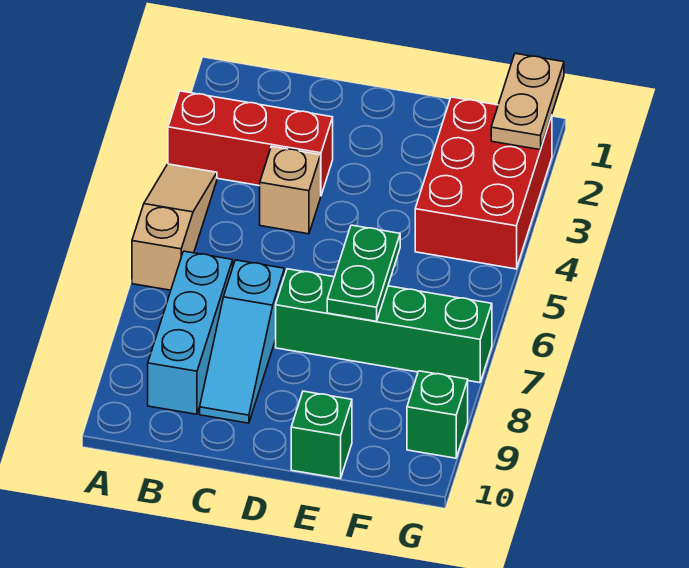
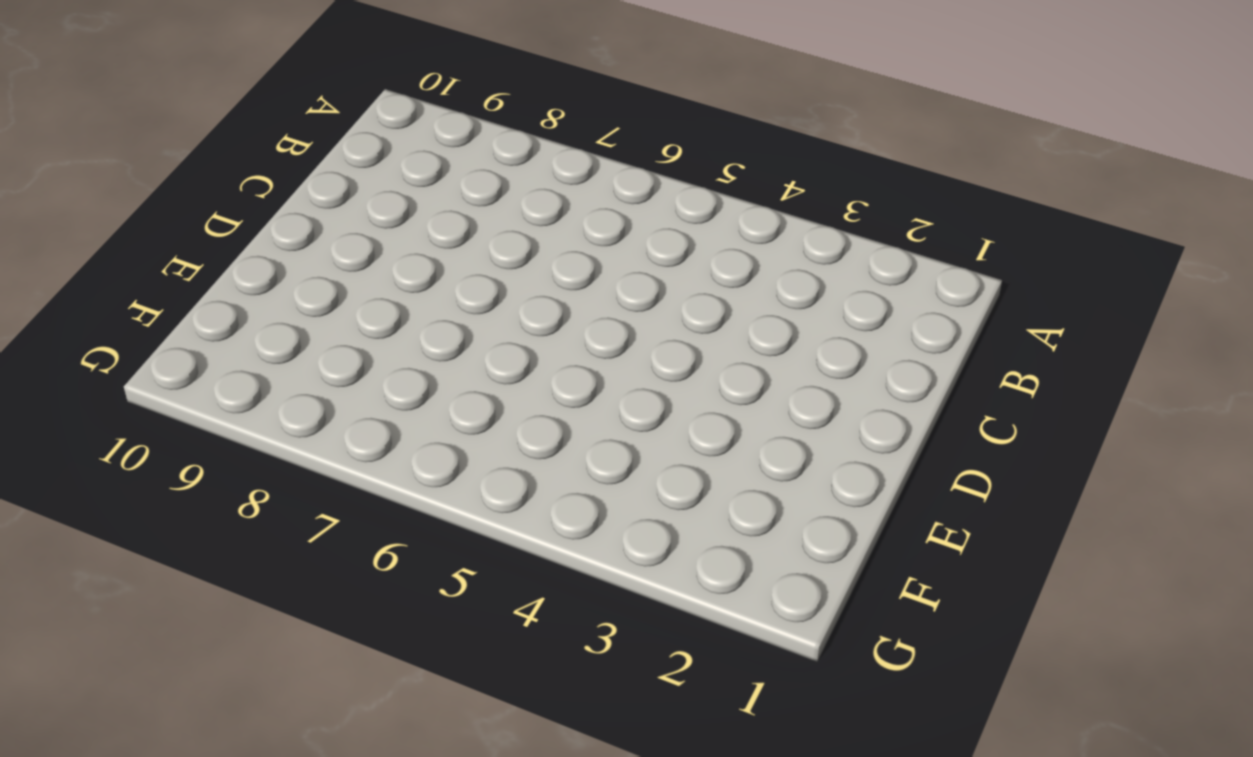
none -> red 1x3 brick [168,91,333,195]
none -> tan 1x3 slope [132,164,217,290]

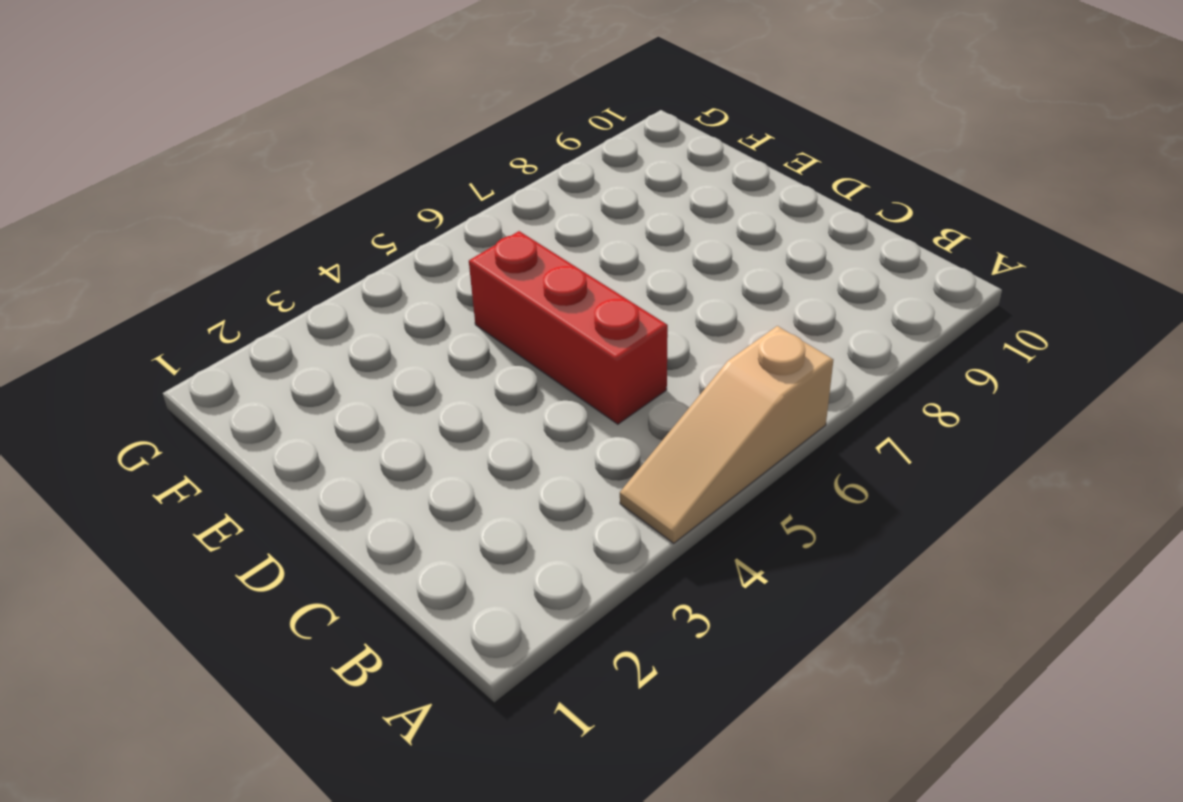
red 1x3 brick [469,231,668,424] -> red 1x3 brick moved to [168,91,333,195]
none -> cyan 1x3 brick [148,251,233,414]
none -> tan 1x1 brick [260,146,321,234]

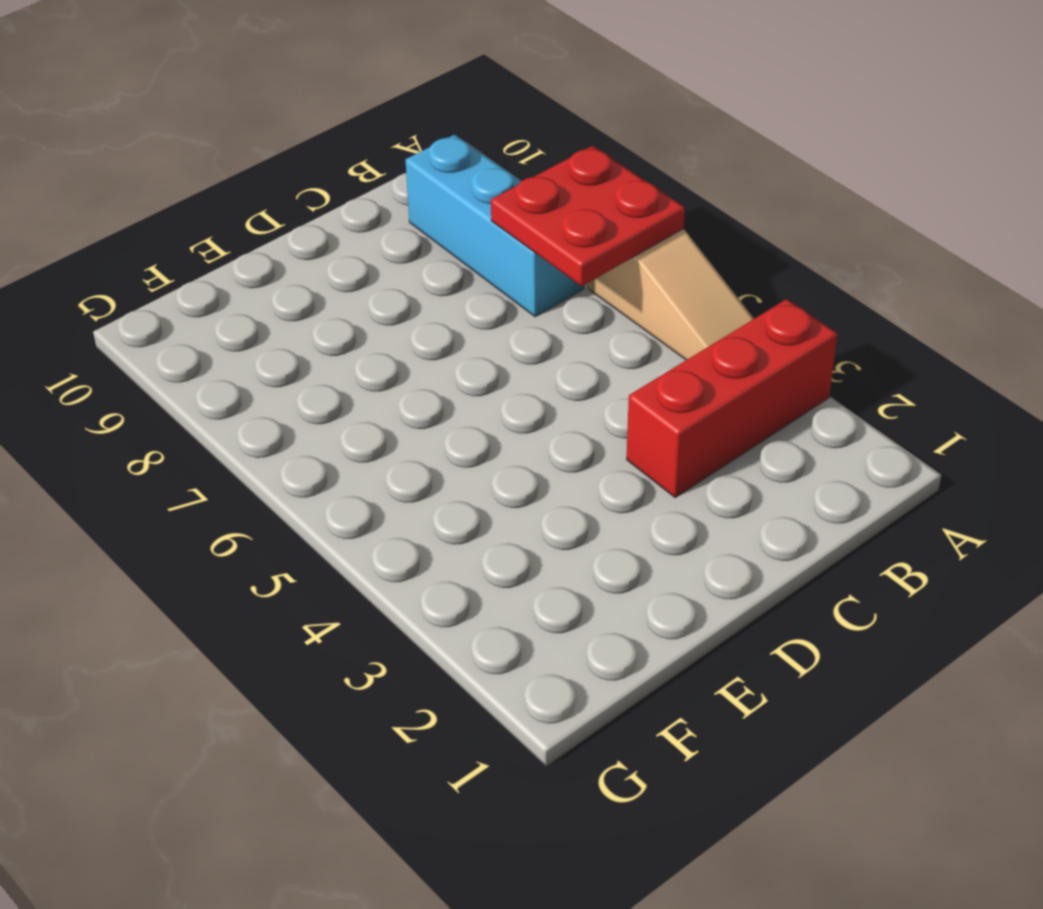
red 2x2 plate [491,146,685,286] -> none
none -> tan 1x1 brick [260,146,321,234]
none -> cyan 1x3 slope [200,260,284,423]

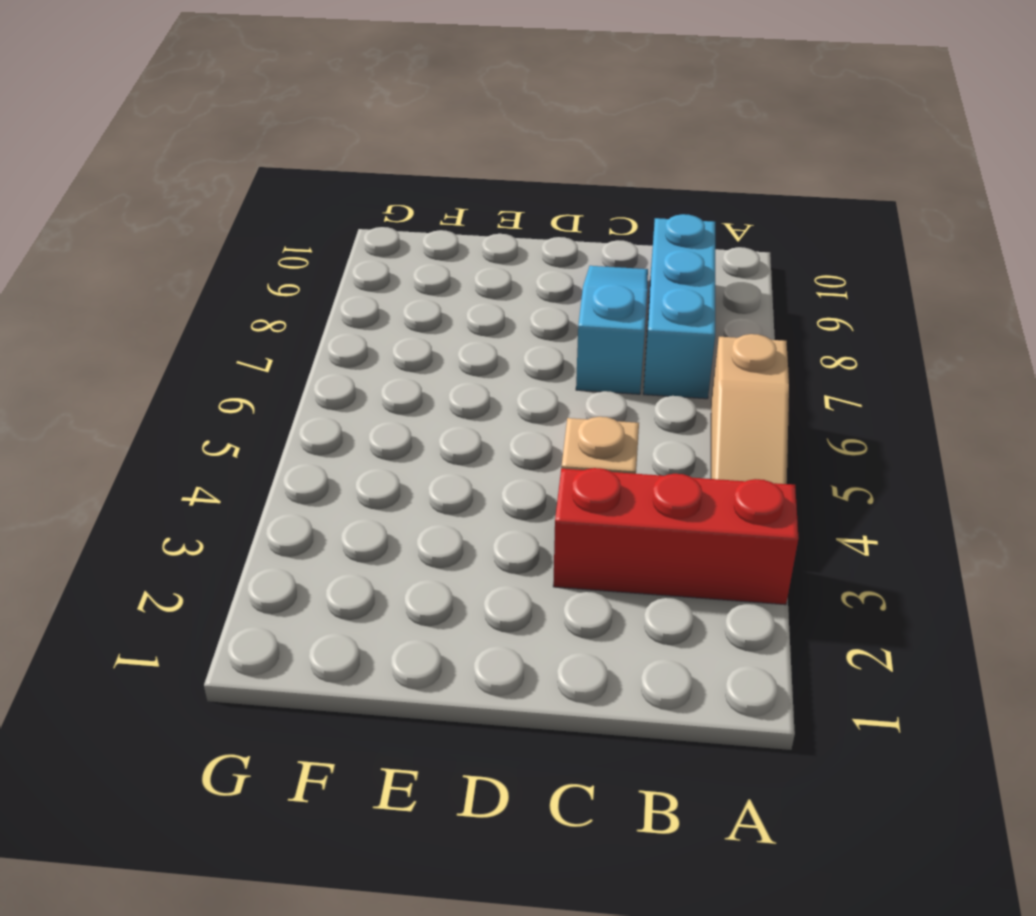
none -> green 1x4 brick [276,269,492,383]
none -> green 1x1 brick [291,391,352,479]

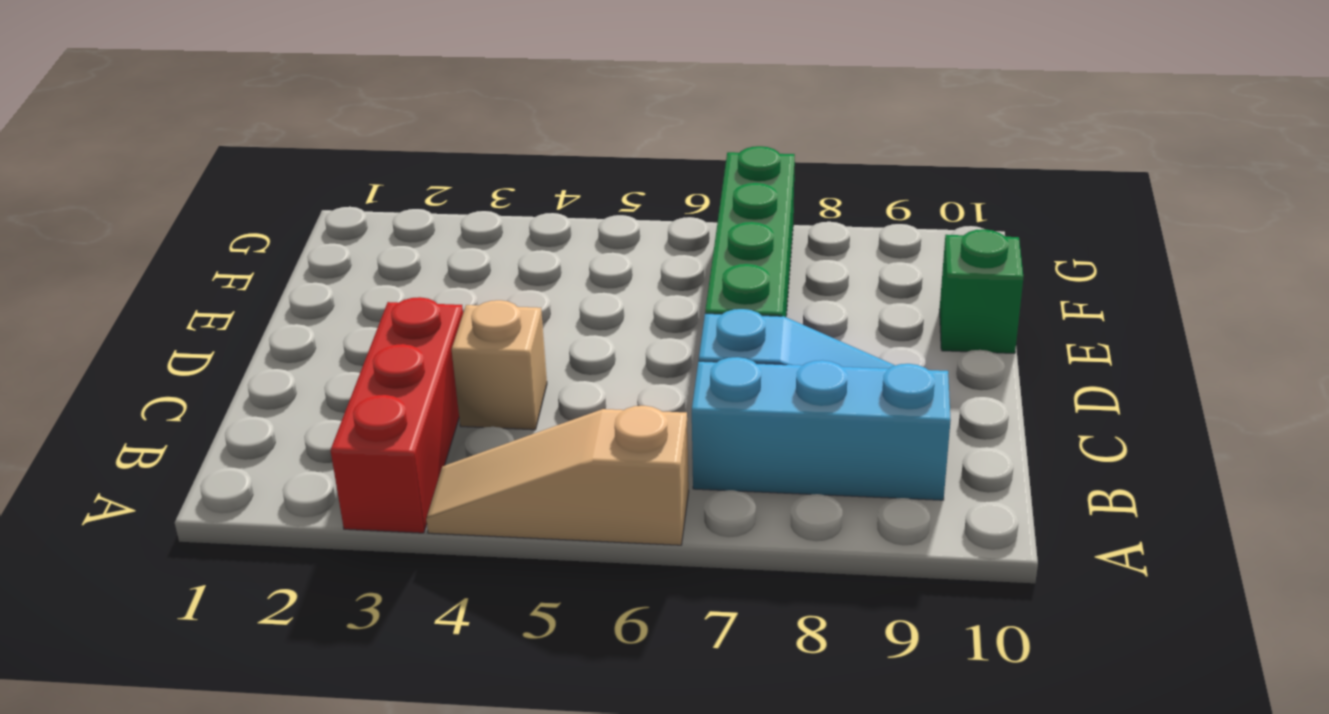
none -> red 2x3 brick [415,97,552,269]
none -> green 1x1 brick [407,371,468,458]

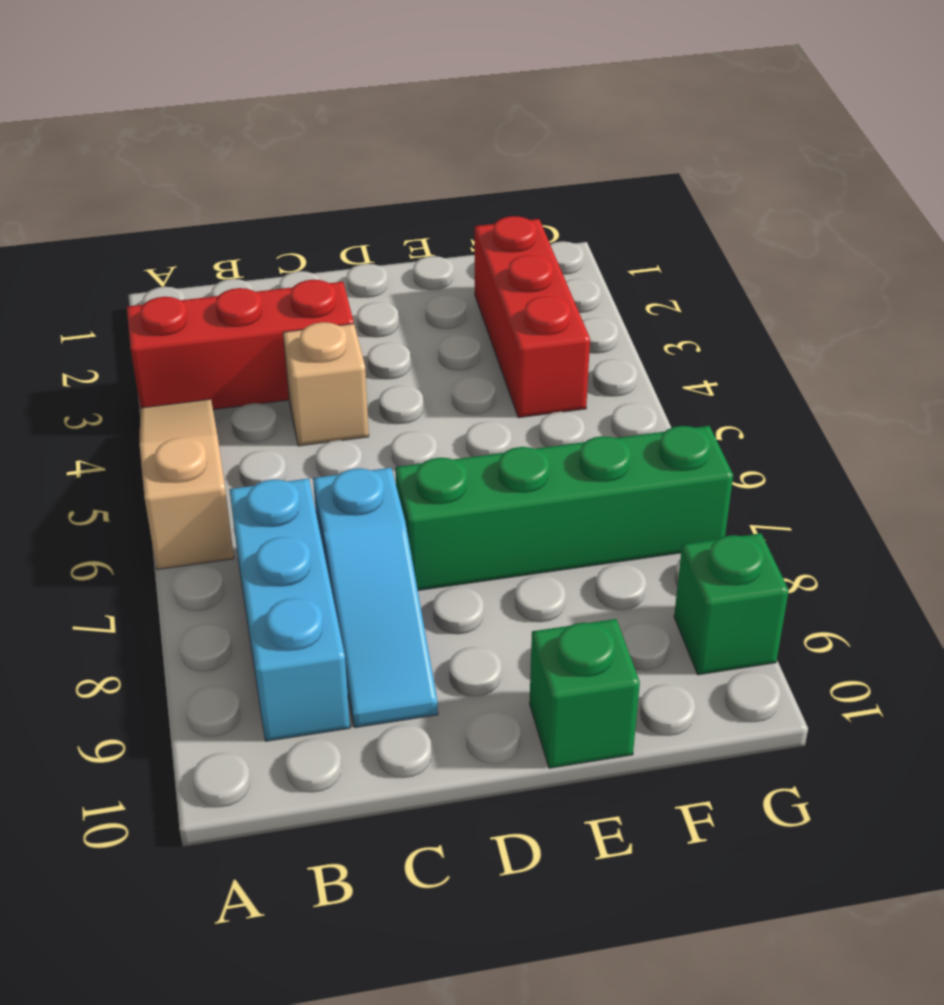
red 1x3 brick [475,216,590,418] -> red 2x3 brick [415,97,552,269]
none -> green 1x2 plate [327,225,400,321]
none -> tan 1x2 plate [491,53,564,150]

